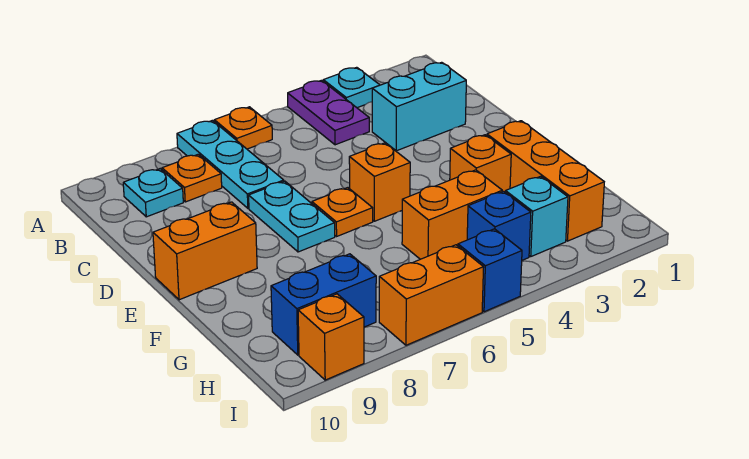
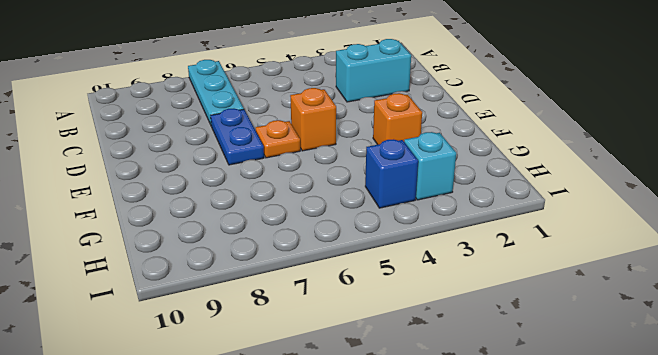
blue 1x2 plate [211,109,264,165] -> cyan 1x2 plate [249,181,335,252]
none -> cyan 1x1 plate [323,67,379,108]
none -> purple 1x2 plate [288,80,369,145]
none -> orange 1x1 plate [214,107,272,149]

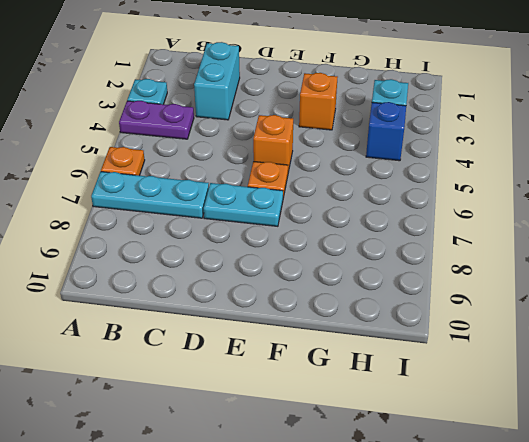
none -> orange 1x1 plate [162,154,222,202]
none -> cyan 1x1 plate [123,169,183,217]
none -> orange 1x2 brick [153,202,257,300]

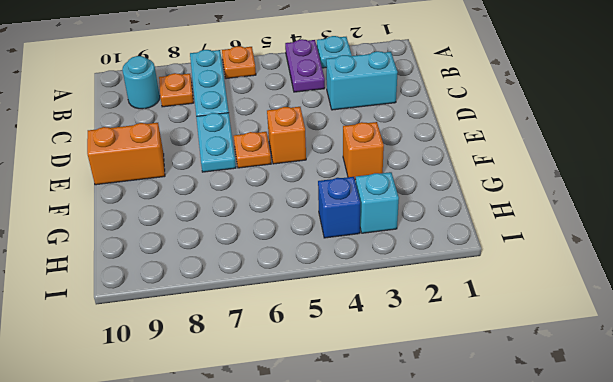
cyan 1x1 round brick [122,56,160,109] -> cyan 1x1 plate [123,169,183,217]
none -> orange 1x3 brick [487,121,604,241]
none -> orange 1x2 brick [402,170,502,259]
none -> blue 1x2 brick [271,254,376,355]

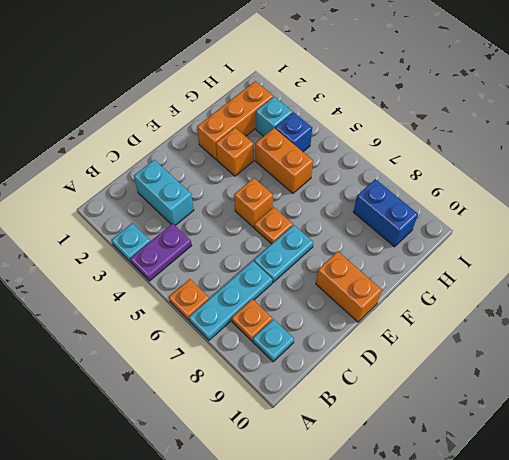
none -> blue 1x1 brick [458,229,522,312]
none -> orange 1x2 brick [379,245,484,345]
none -> orange 1x1 brick [298,294,364,380]

